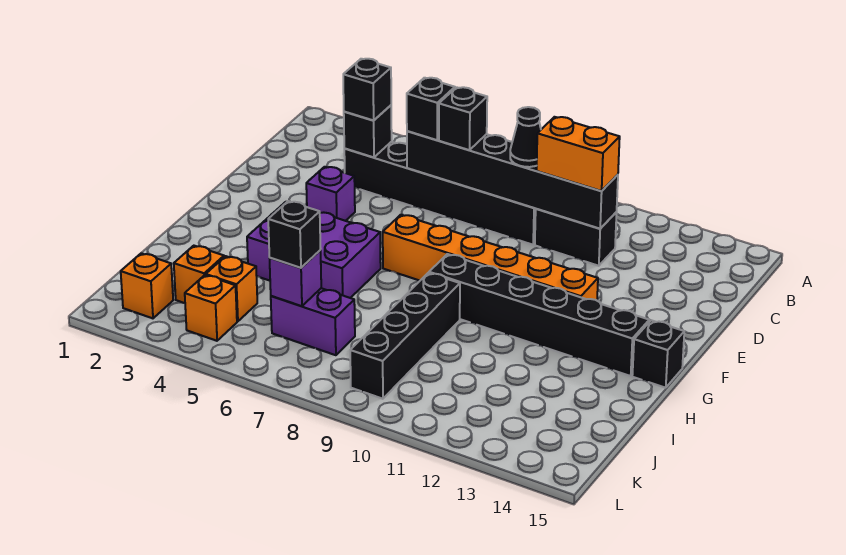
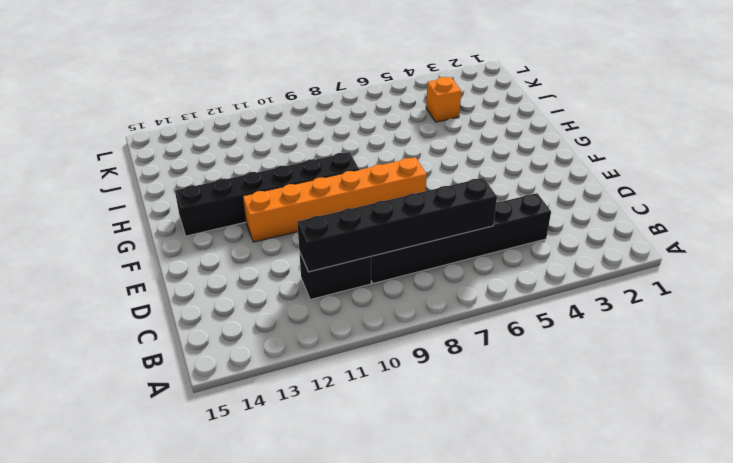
none -> purple 1x1 brick [306,167,355,221]
none -> purple 2x3 brick [247,202,381,298]
none -> black 1x1 brick [632,320,684,388]

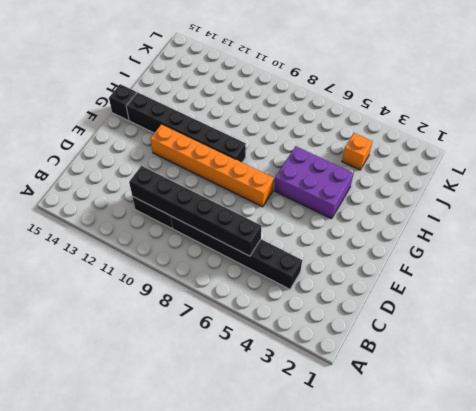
none -> purple 1x1 brick [306,167,355,221]
none -> black 1x4 brick [350,273,460,399]
none -> orange 1x1 brick [174,246,224,303]

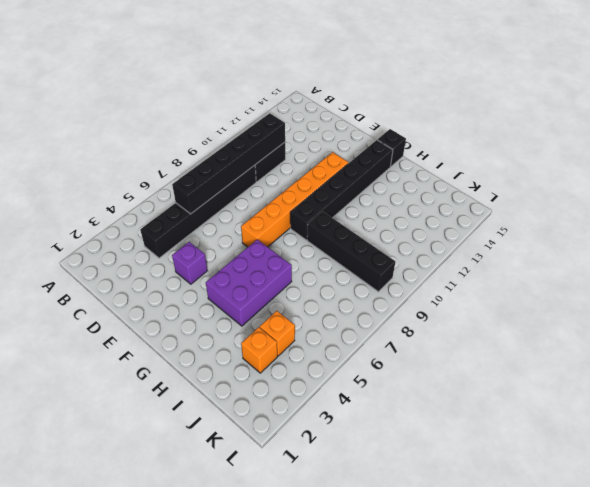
none -> purple 1x2 brick [271,288,355,355]
none -> orange 1x1 brick [121,253,173,318]
none -> orange 1x1 brick [185,275,237,341]

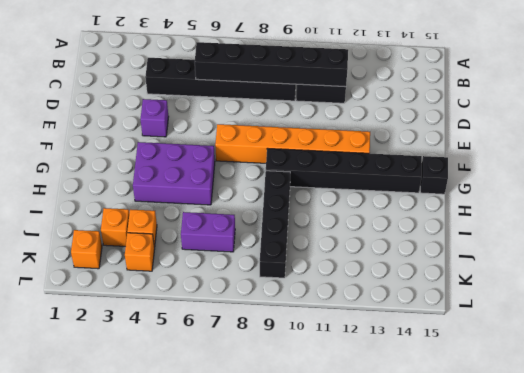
none -> black 1x1 brick [344,105,392,158]
none -> purple 1x1 brick [270,250,321,306]
none -> black 1x1 brick [343,59,391,121]

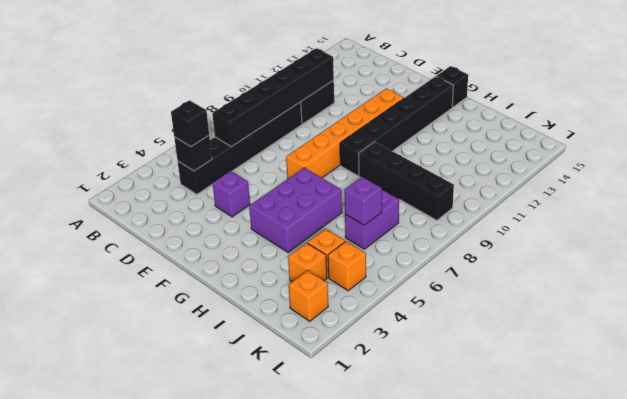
none -> black 1x1 brick [407,78,455,140]
none -> black 1x1 brick [439,87,487,150]
none -> black 1x1 cone [510,107,541,167]

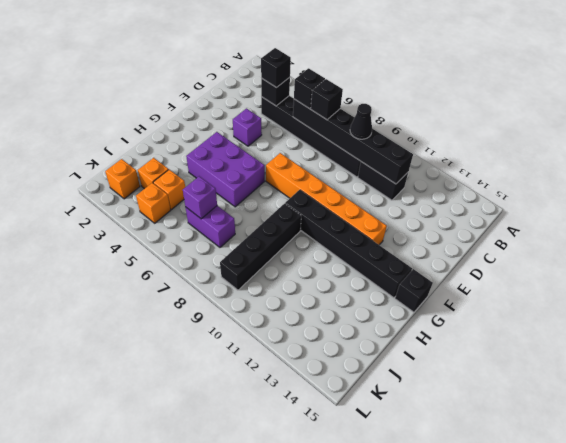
none -> orange 1x2 brick [537,117,620,191]
none -> black 1x1 brick [268,201,321,268]

